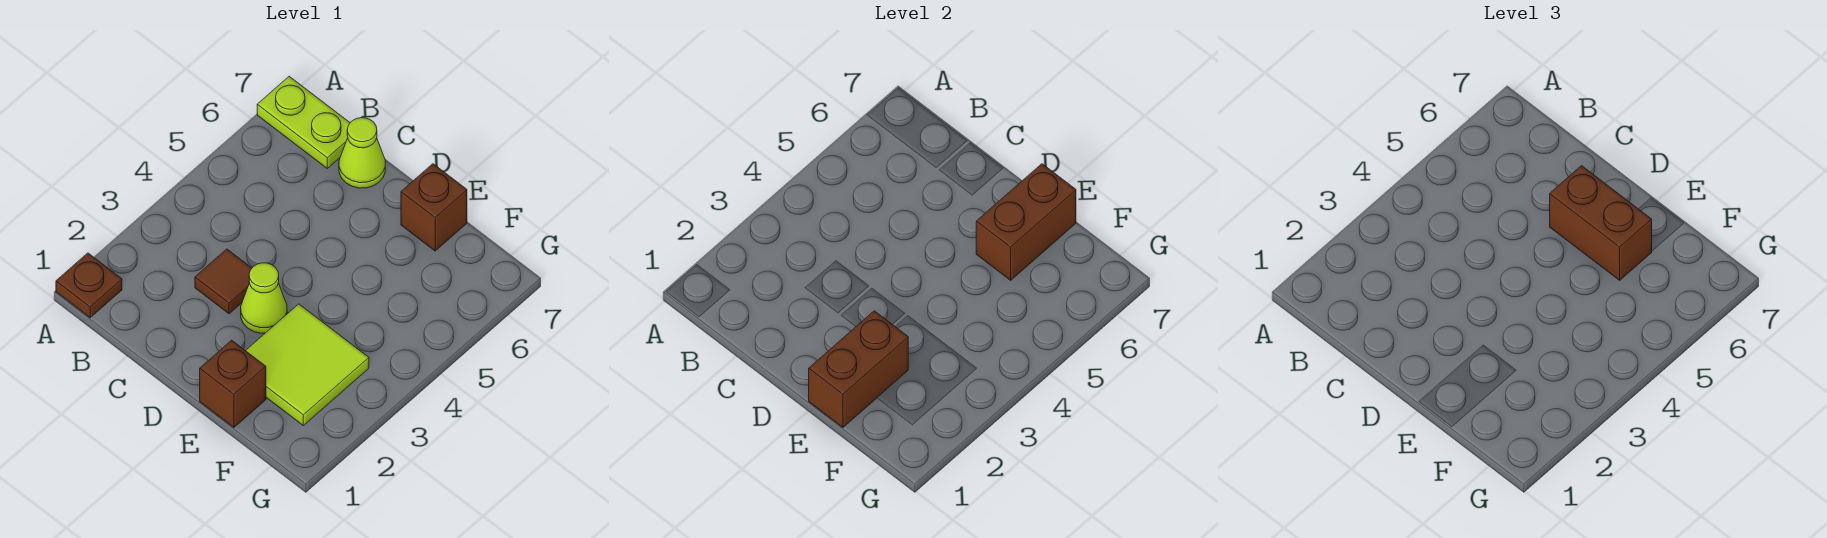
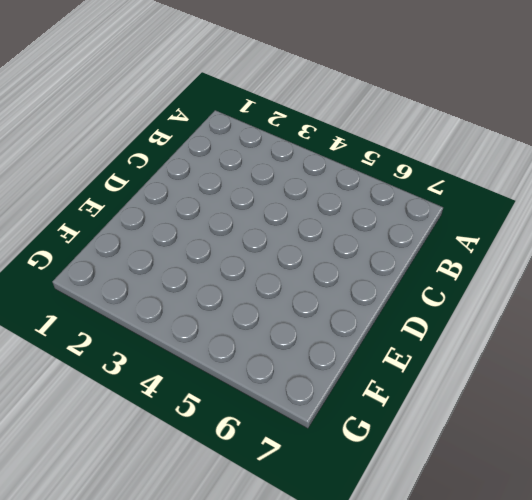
none -> brown 1x1 plate [56,253,122,318]
none -> lime 1x2 plate [257,76,350,168]

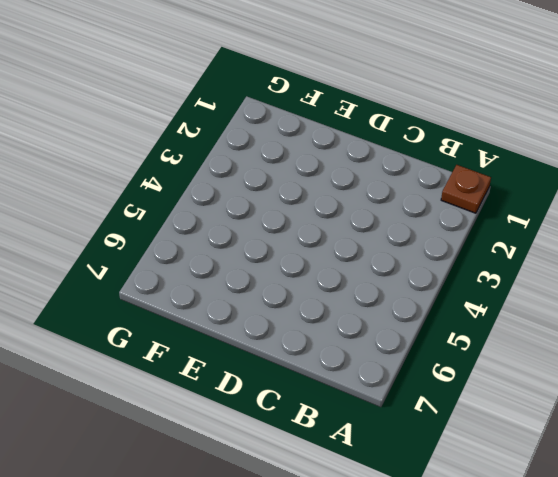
none -> lime 1x2 plate [257,76,350,168]
none -> brown 1x1 tile [195,249,252,314]

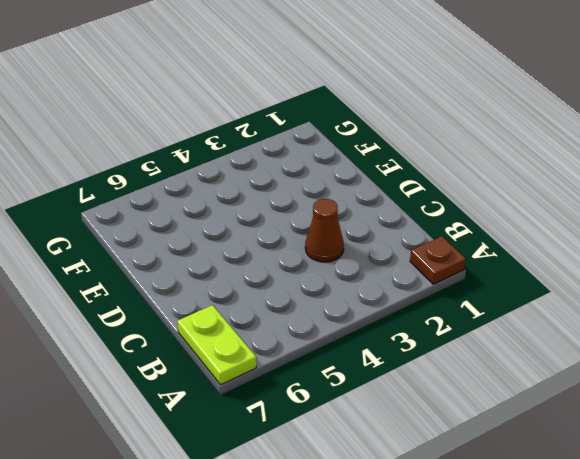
brown 1x1 cone [305,199,344,262] -> brown 1x1 tile [195,249,252,314]
none -> lime 1x1 cone [339,118,385,188]
none -> lime 1x1 cone [241,263,287,333]

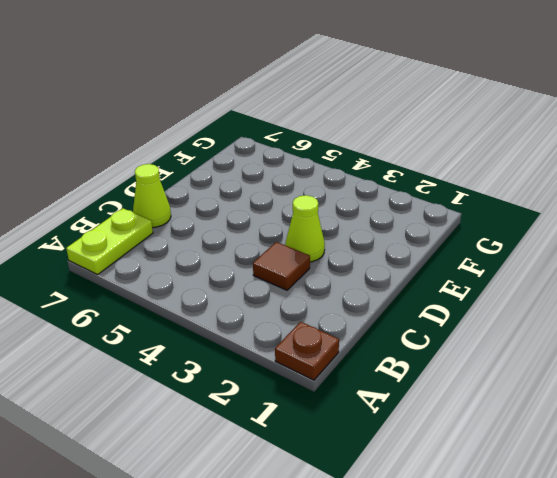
none -> brown 1x1 brick [200,340,266,427]
none -> lime 2x2 tile [246,304,369,426]

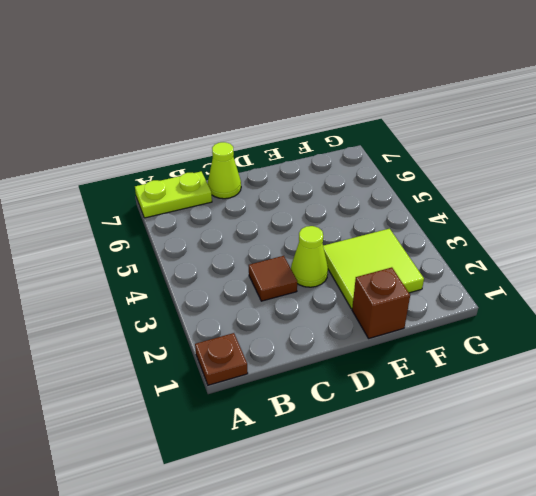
none -> brown 1x1 brick [401,164,467,251]
none -> brown 1x2 brick [809,311,908,427]

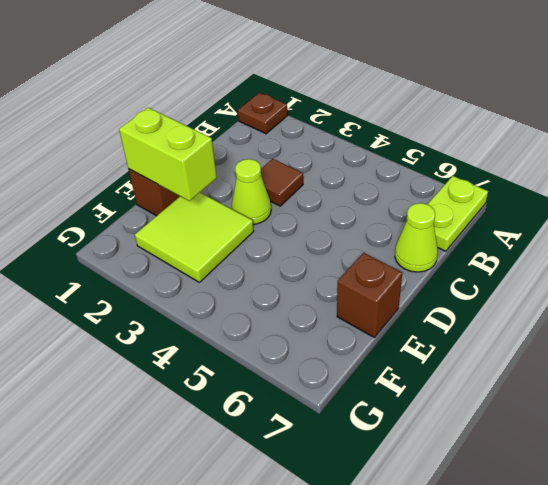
lime 1x2 brick [119,108,217,201] -> brown 1x2 brick [809,311,908,427]
none -> brown 1x2 brick [976,164,1076,280]
none -> brown 1x2 brick [1550,166,1652,280]

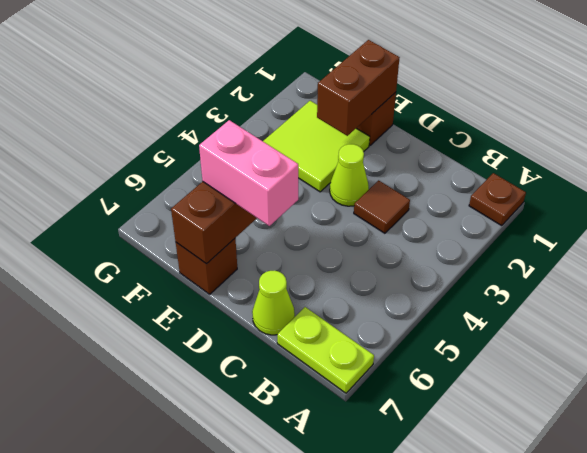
pink 1x2 brick [199,120,298,226] -> brown 1x2 brick [1550,166,1652,280]

